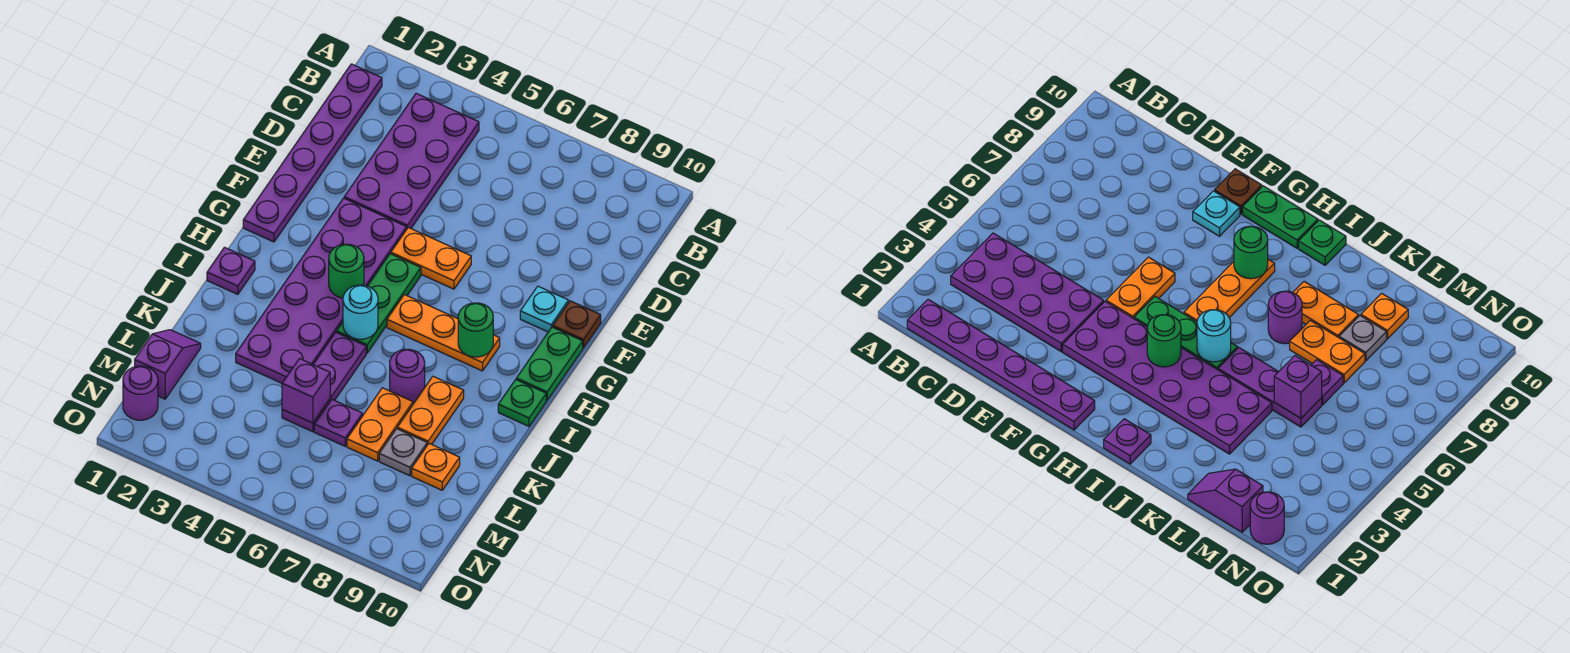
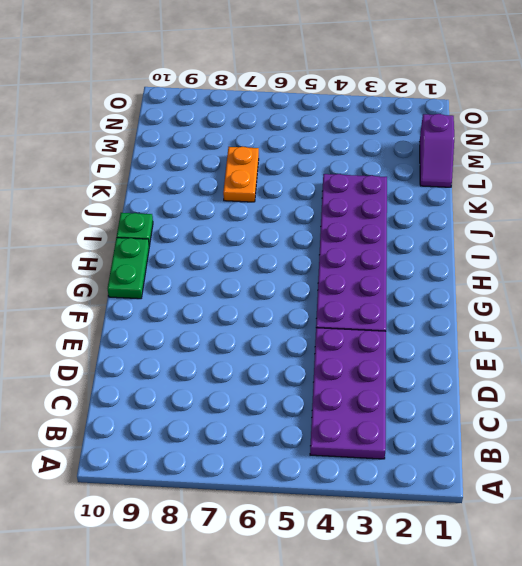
none -> purple 1x6 plate [243,64,382,242]
none -> orange 1x2 plate [391,227,471,289]
none -> cyan 1x1 plate [520,286,568,332]

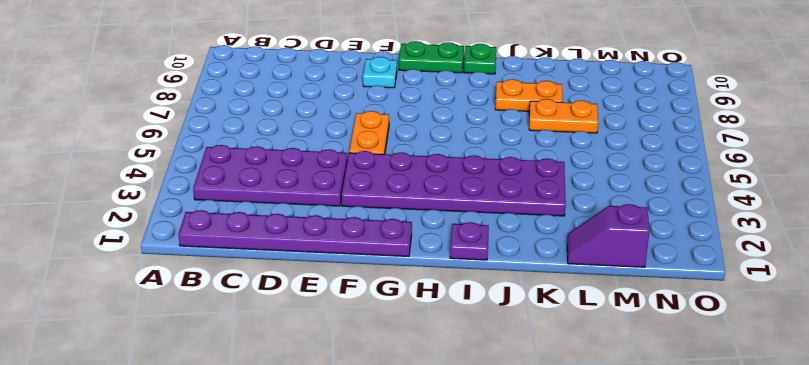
none -> brown 1x1 plate [553,301,601,348]
none -> green 1x3 plate [337,254,421,353]
none -> orange 1x3 plate [387,295,500,371]

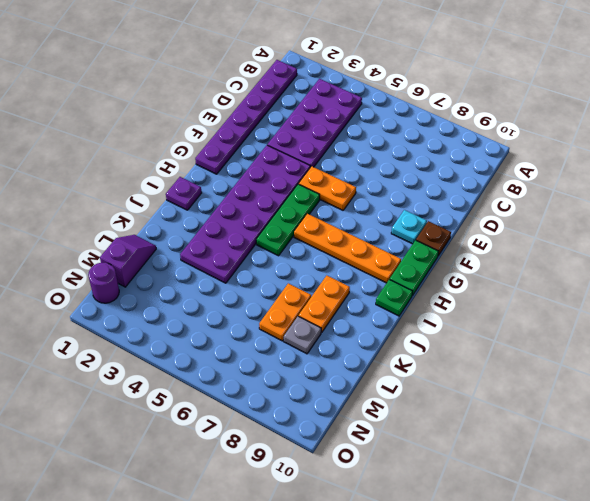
orange 1x4 plate [294,214,401,283] -> orange 1x3 plate [387,295,500,371]
none -> purple 1x3 plate [282,332,366,432]
none -> purple 1x1 round brick [390,349,425,403]
none -> purple 1x1 plate [314,400,363,446]

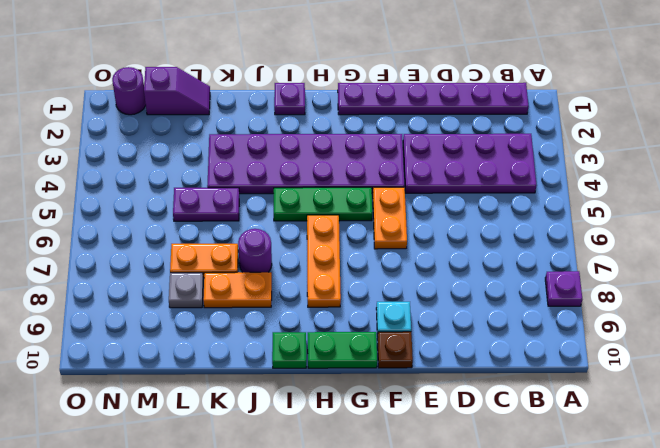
purple 1x1 plate [545,271,583,306] -> purple 1x1 plate moved to [314,400,363,446]
purple 1x2 plate [173,188,239,221] -> purple 1x3 plate [282,332,366,432]
none -> orange 1x1 plate [412,444,460,490]
none -> green 1x1 round brick [329,244,364,298]
none -> green 1x1 round brick [458,303,493,357]

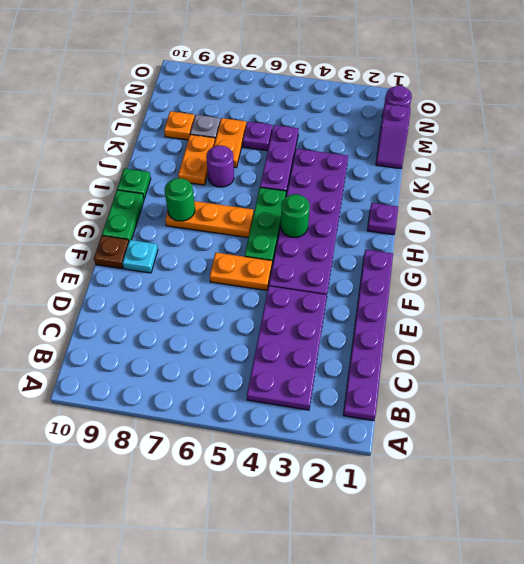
none -> cyan 1x1 round brick [343,285,378,339]
none -> purple 1x1 brick [282,359,330,423]

